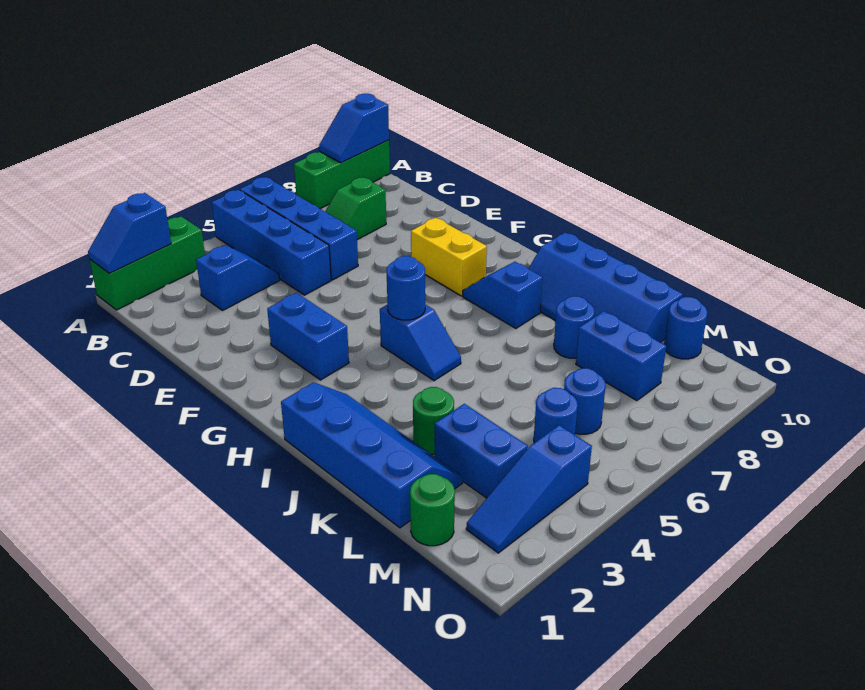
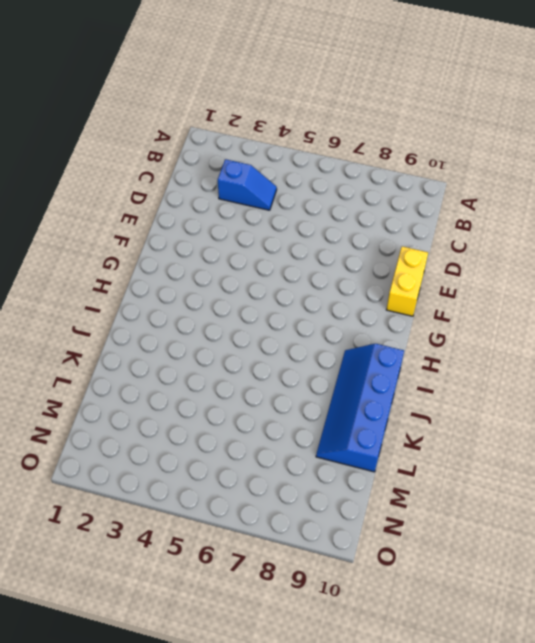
yellow 1x2 brick [386,246,428,316] -> yellow 1x2 brick moved to [411,218,487,296]
none -> green 1x3 brick [89,216,205,310]
none -> blue 1x4 brick [212,190,331,295]
none -> blue 1x4 brick [240,177,358,280]

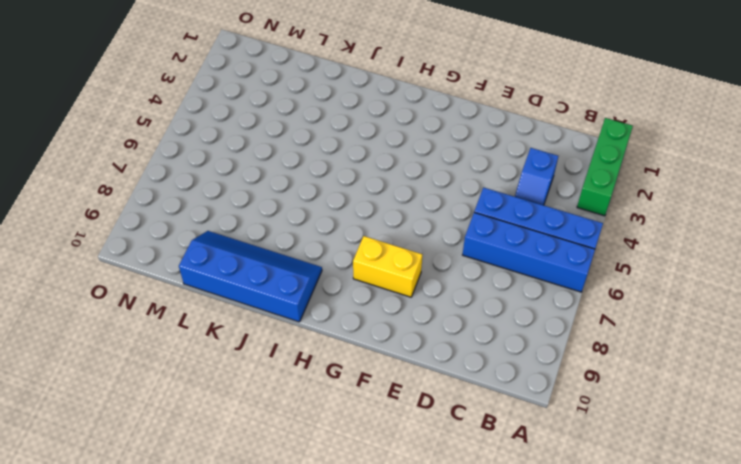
none -> green 1x3 brick [294,140,390,209]
none -> green 1x2 slope [325,177,386,240]
none -> blue 1x2 brick [267,293,349,380]

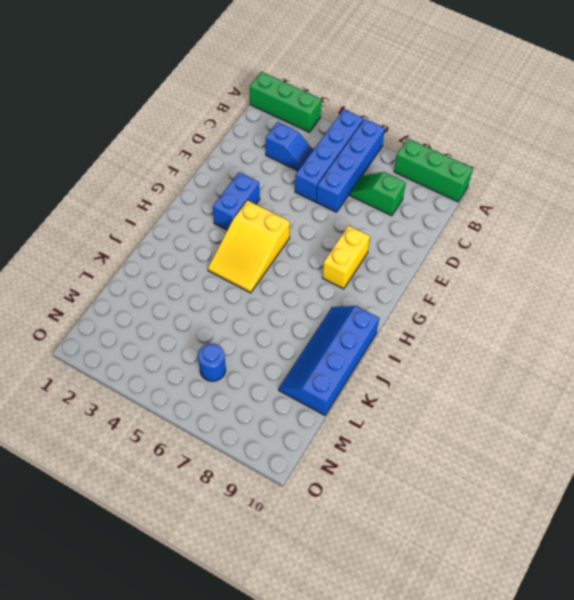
yellow 2x3 slope [208,200,290,293] -> blue 1x2 slope [380,304,461,381]
none -> blue 1x2 slope [463,262,543,328]
none -> blue 2x4 slope [281,382,463,528]
none -> green 1x1 round brick [413,387,454,454]

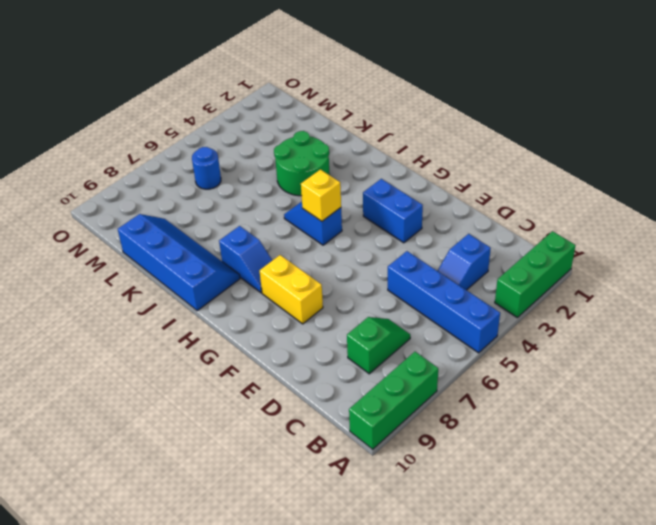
yellow 1x1 brick [301,169,341,221] -> blue 1x1 round brick [387,256,425,320]
green 2x2 round brick [274,131,330,196] -> green 1x1 round brick [413,387,454,454]
none -> blue 1x4 brick [240,177,358,280]
none -> blue 2x4 slope [281,382,463,528]
none -> blue 1x1 round brick [554,296,594,358]

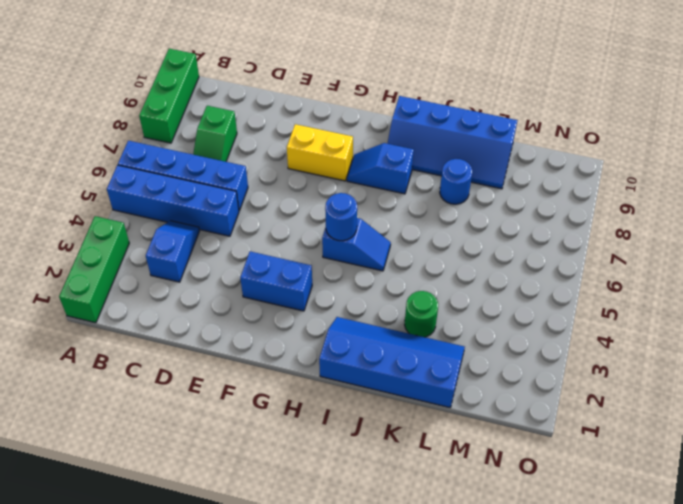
none -> blue 1x2 brick [435,404,528,498]
none -> blue 1x2 brick [576,311,666,401]
none -> green 1x1 round brick [410,474,455,546]

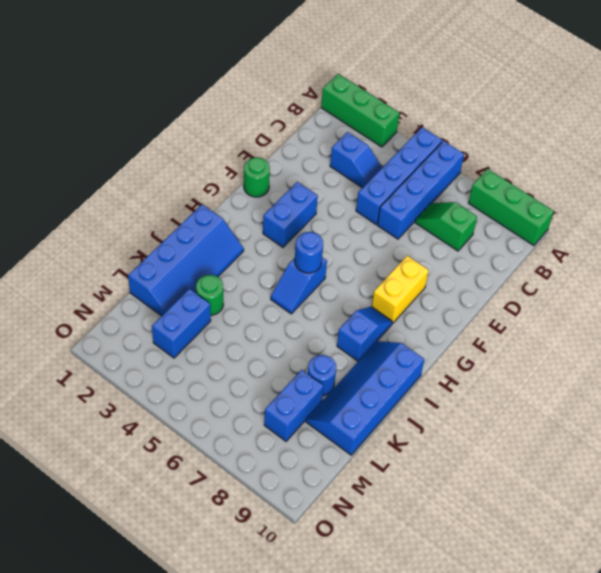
green 1x1 round brick [244,157,270,197] -> green 1x1 round brick moved to [410,474,455,546]
none -> blue 1x1 round brick [534,388,578,443]
none -> blue 1x1 round brick [564,368,606,434]
none -> blue 1x1 round brick [664,297,708,359]

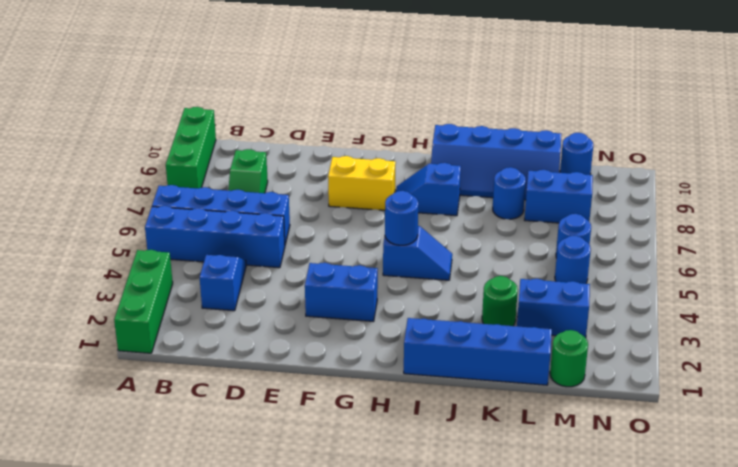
none -> blue 1x3 slope [466,425,592,553]
none -> blue 1x2 slope [88,193,171,273]
none -> blue 1x2 slope [319,94,389,163]

